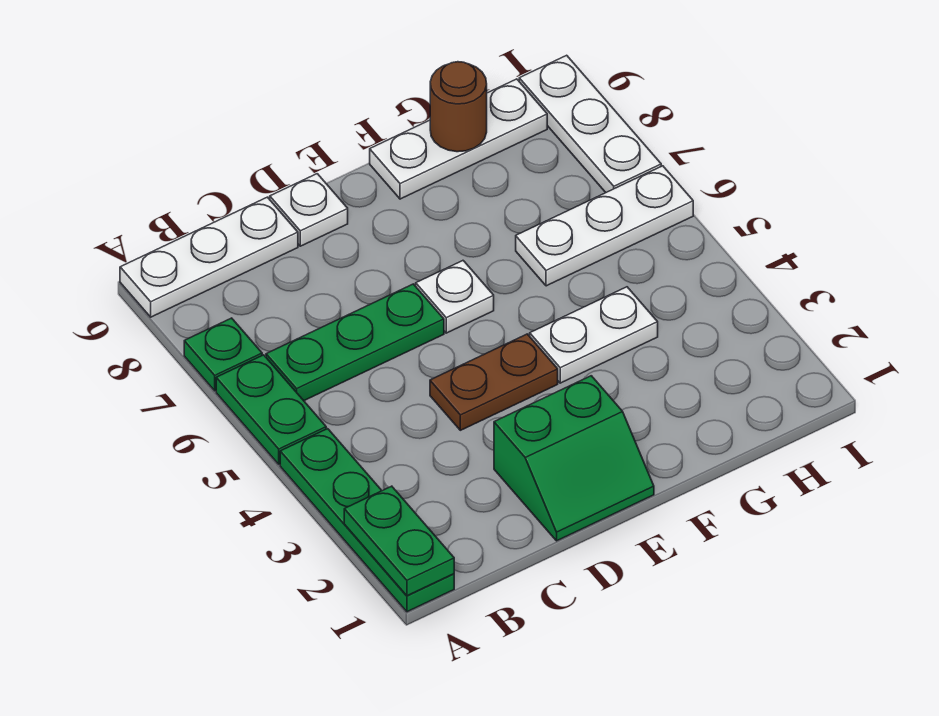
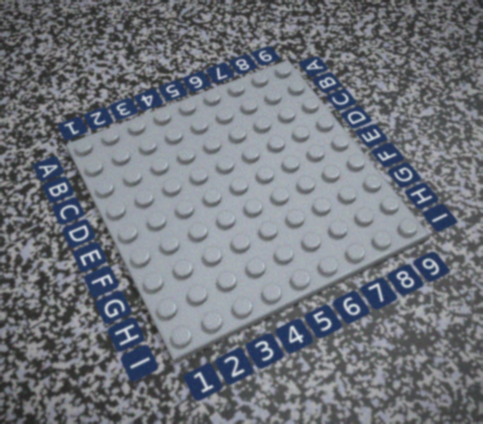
none -> green 1x4 plate [280,429,454,612]
none -> green 1x2 plate [216,355,326,464]
none -> green 1x1 plate [184,318,262,391]

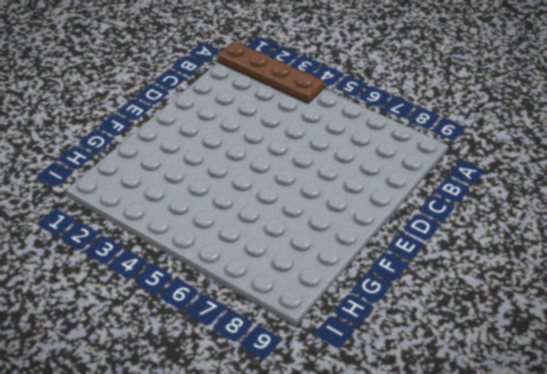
brown 1x4 plate [218,41,323,103] -> green 1x4 plate [280,429,454,612]
none -> green 1x2 plate [216,355,326,464]
none -> green 1x1 plate [184,318,262,391]
none -> white 1x3 plate [120,197,298,317]

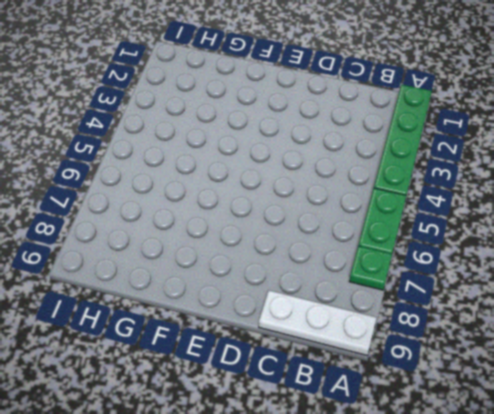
none -> green 1x3 plate [266,284,444,401]
none -> green 2x2 slope [494,376,654,541]
none -> brown 1x2 plate [430,334,558,430]

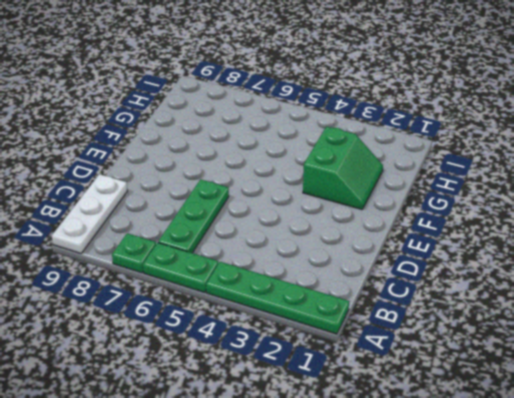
green 2x2 slope [303,127,383,209] -> green 2x2 slope moved to [494,376,654,541]
none -> brown 1x2 plate [430,334,558,430]
none -> white 1x1 plate [270,174,348,246]
none -> white 1x1 plate [416,261,494,333]

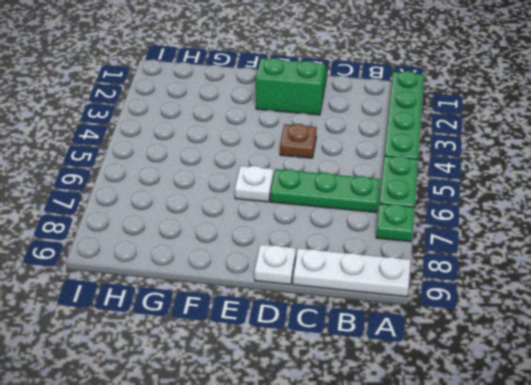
brown 1x1 plate [280,124,317,158] -> brown 1x2 plate [430,334,558,430]
none -> white 1x2 plate [530,287,658,383]
none -> white 1x3 plate [370,79,547,199]
none -> white 1x3 plate [516,166,693,286]

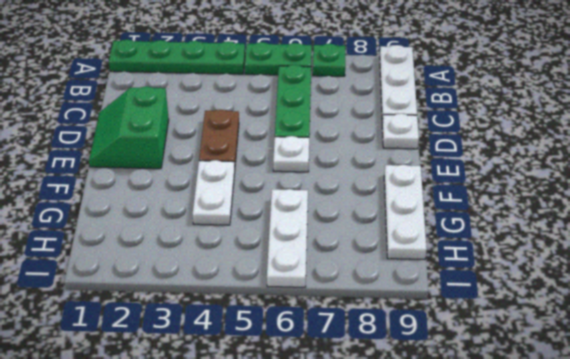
none -> white 1x3 plate [519,55,661,192]
none -> green 1x2 plate [344,486,454,596]
none -> brown 1x1 round brick [430,62,487,152]

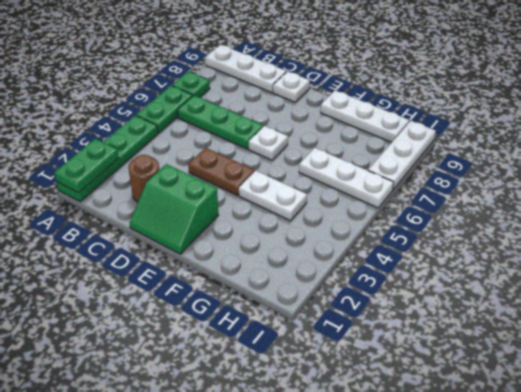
brown 1x1 round brick [128,155,159,202] -> brown 1x1 round brick moved to [430,62,487,152]

